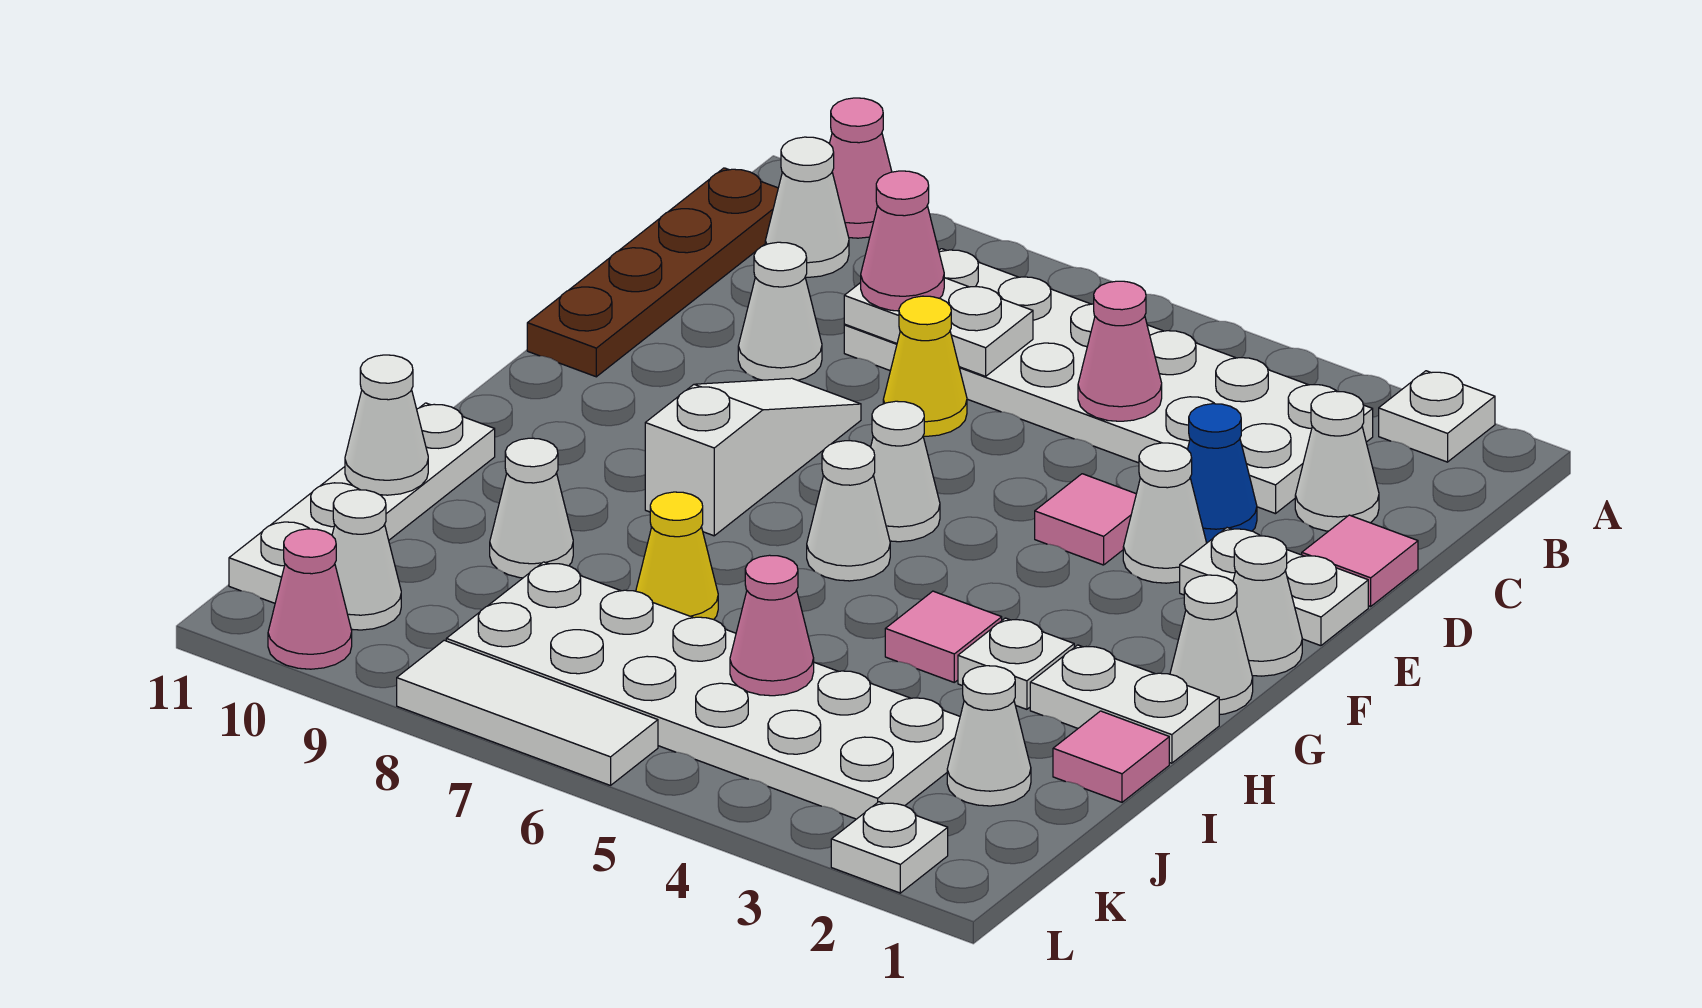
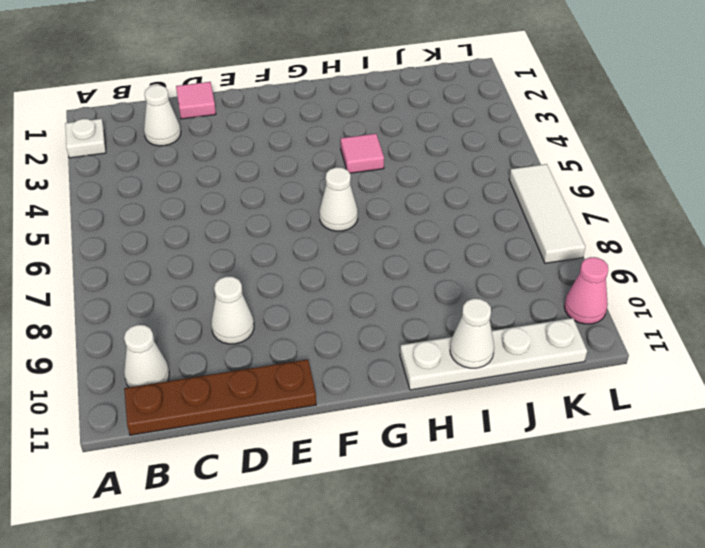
none -> pink 1x1 cone [829,98,892,238]
none -> white 2x6 plate [844,249,1373,514]
none -> blue 1x1 cone [1187,404,1257,543]
none -> yellow 1x1 cone [883,296,967,436]

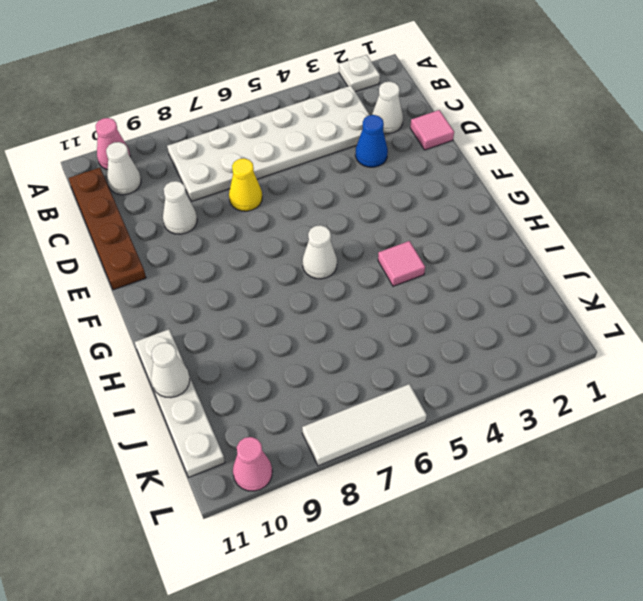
none -> white 1x2 plate [1180,528,1368,646]
none -> white 1x1 cone [1123,443,1206,583]
none -> pink 1x1 tile [1035,474,1136,565]
none -> white 1x3 slope [645,378,861,536]

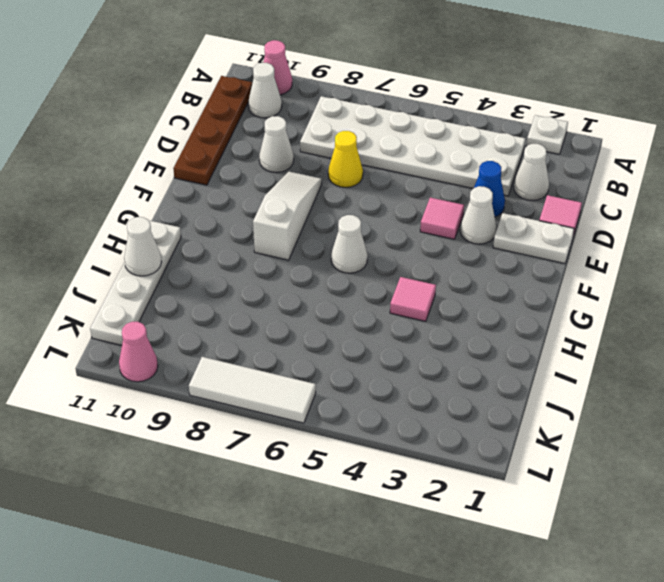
none -> white 1x1 cone [1233,536,1302,676]
none -> white 1x1 cone [871,401,940,542]
none -> white 1x1 cone [1170,575,1253,715]
none -> white 1x2 plate [1030,645,1219,763]

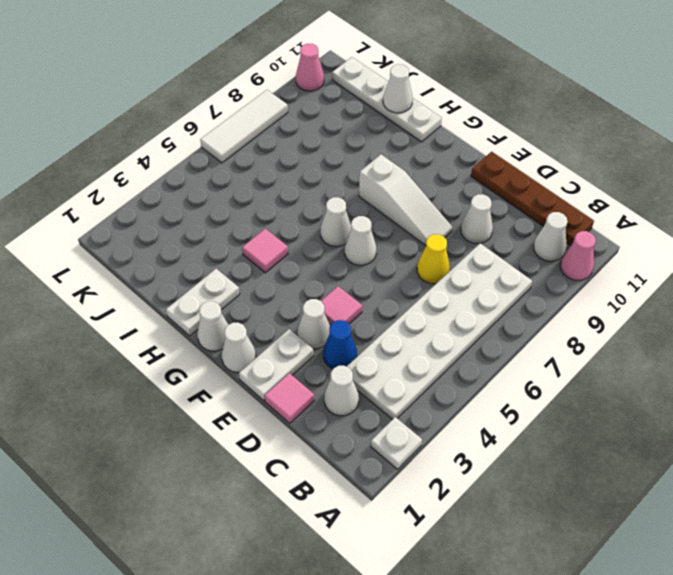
none -> white 1x1 plate [958,618,1074,709]
none -> pink 1x1 tile [1053,711,1169,802]
none -> yellow 1x1 cone [636,492,718,620]
none -> white 1x1 cone [490,438,573,578]

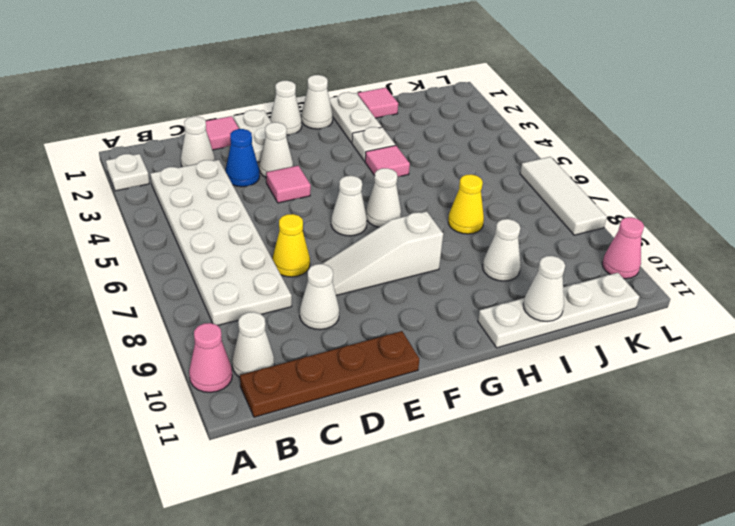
none -> white 1x1 cone [947,666,1031,806]
none -> white 2x6 plate [446,562,960,819]
none -> white 1x1 cone [332,490,401,630]
none -> white 1x1 plate [831,802,948,893]

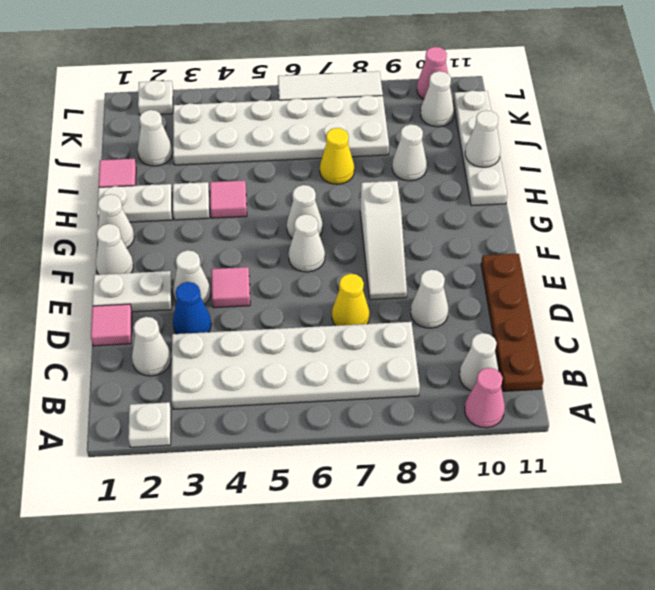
none -> pink 1x1 cone [1078,281,1162,421]
none -> white 1x2 plate [844,278,1033,376]
none -> pink 1x1 cone [730,555,814,696]
none -> pink 1x1 cone [861,171,944,311]

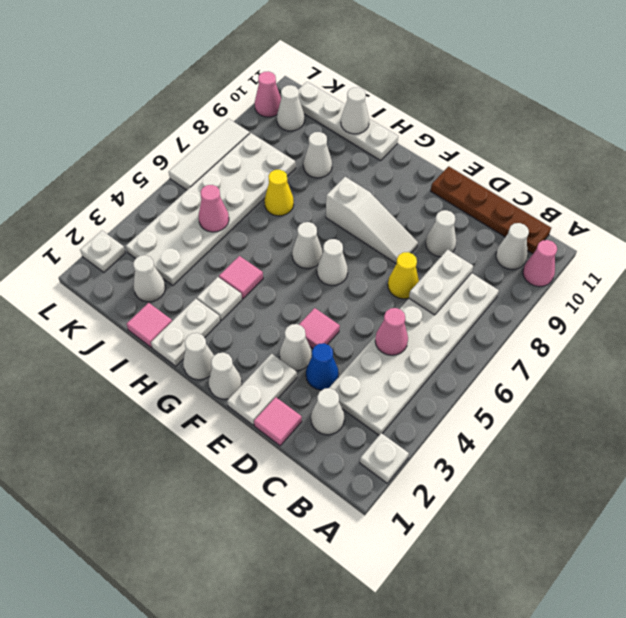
none -> pink 1x1 cone [861,171,944,311]

